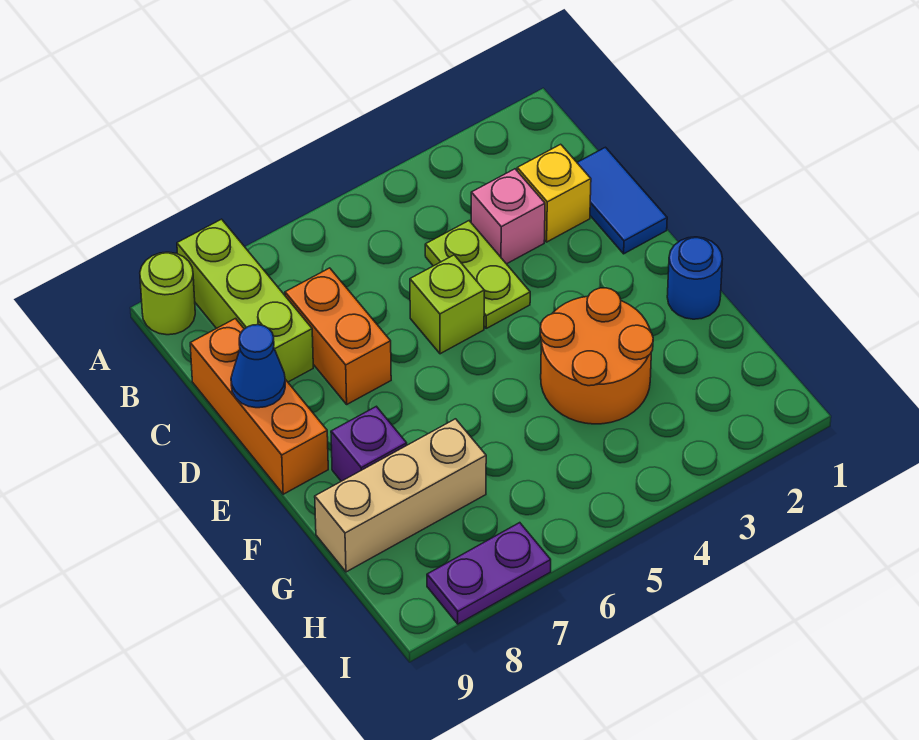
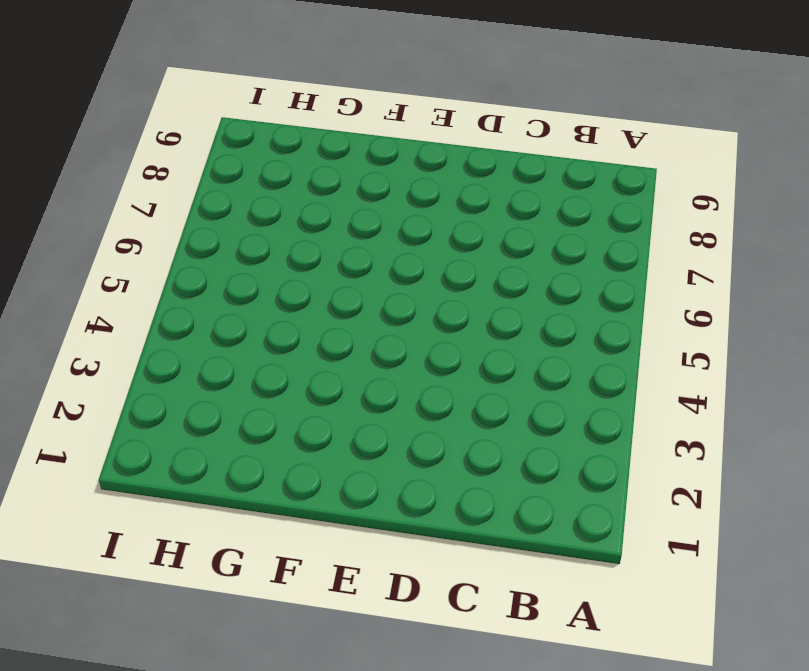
none -> lime 1x3 brick [177,219,313,382]
none -> lime 1x1 round brick [140,252,195,335]
none -> blue 1x2 tile [577,147,667,254]

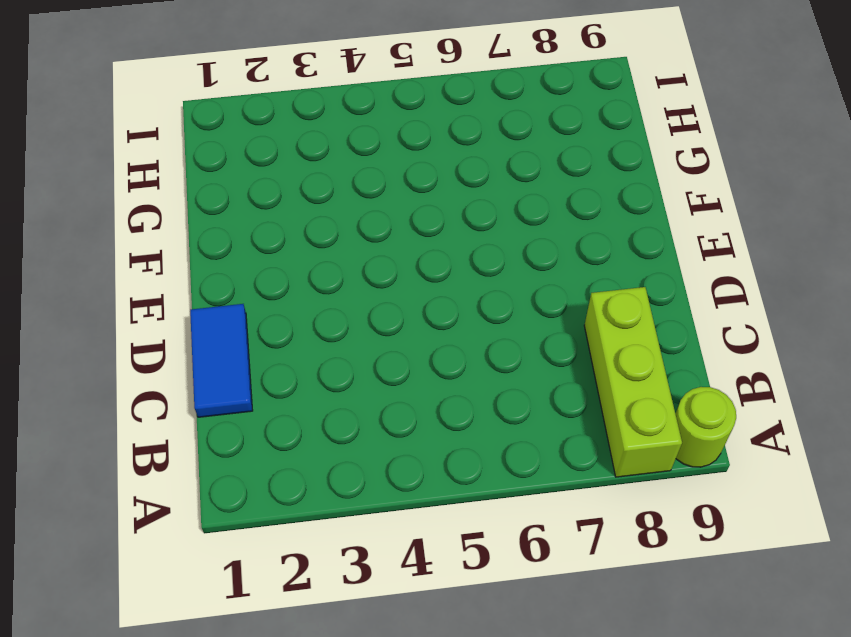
none -> yellow 1x1 brick [517,144,591,242]
none -> pink 1x1 brick [471,169,545,264]
none -> lime 1x2 plate [425,221,530,328]

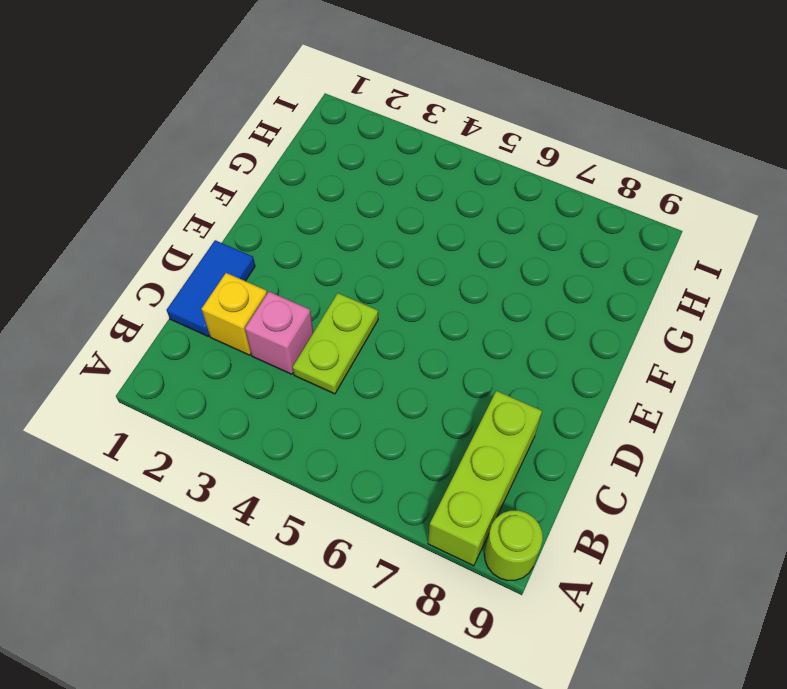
none -> orange 1x2 brick [285,268,391,404]
none -> orange 1x3 brick [190,319,328,494]
none -> lime 1x1 brick [410,255,484,354]

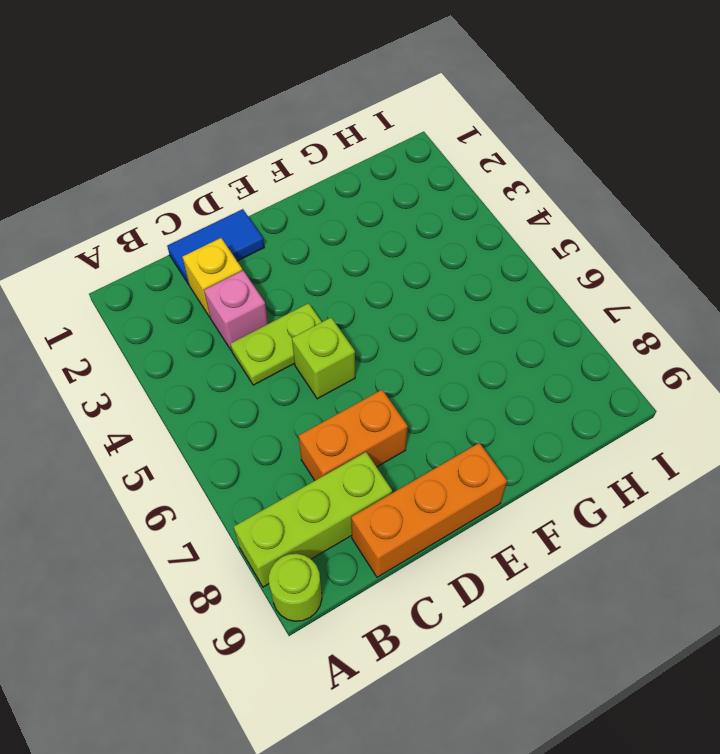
none -> blue 1x1 round brick [667,237,722,319]
none -> orange 2x2 round brick [540,288,653,424]
none -> purple 1x1 brick [331,406,407,481]

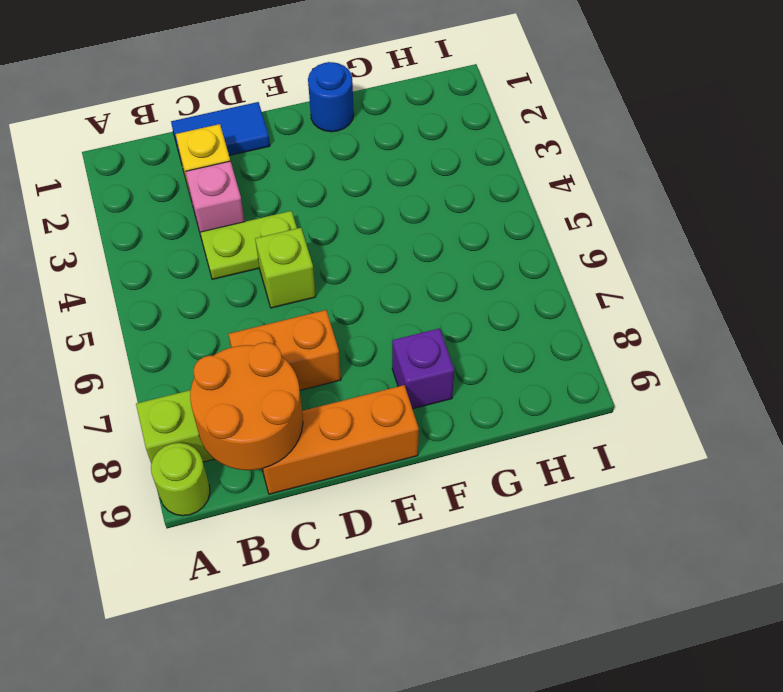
orange 2x2 round brick [190,342,303,470] -> orange 2x2 round brick moved to [540,288,653,424]
none -> tan 1x3 brick [315,419,486,572]
none -> purple 1x2 plate [427,523,551,624]
none -> blue 1x1 cone [231,325,285,408]

